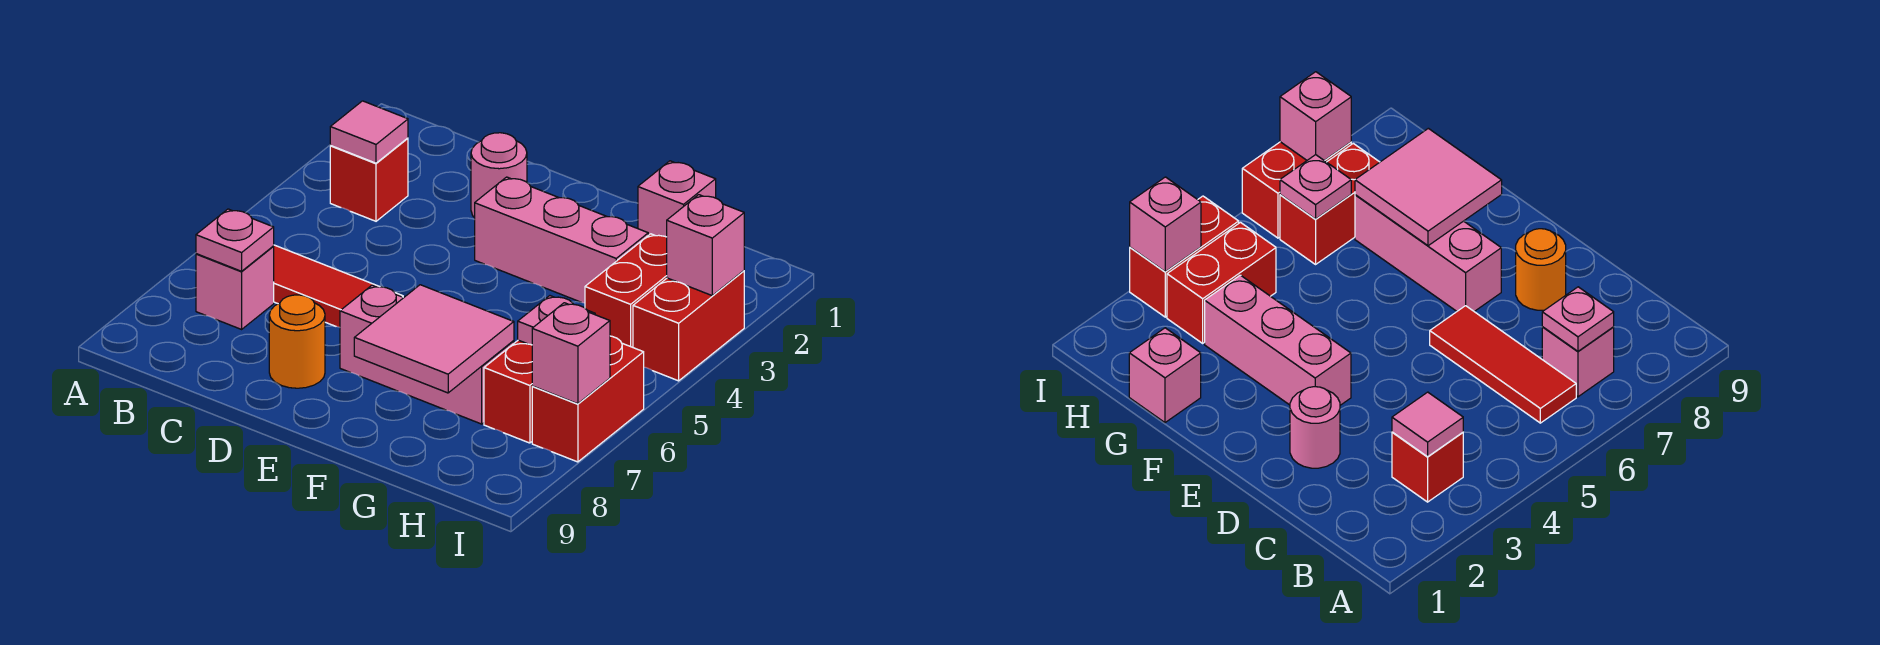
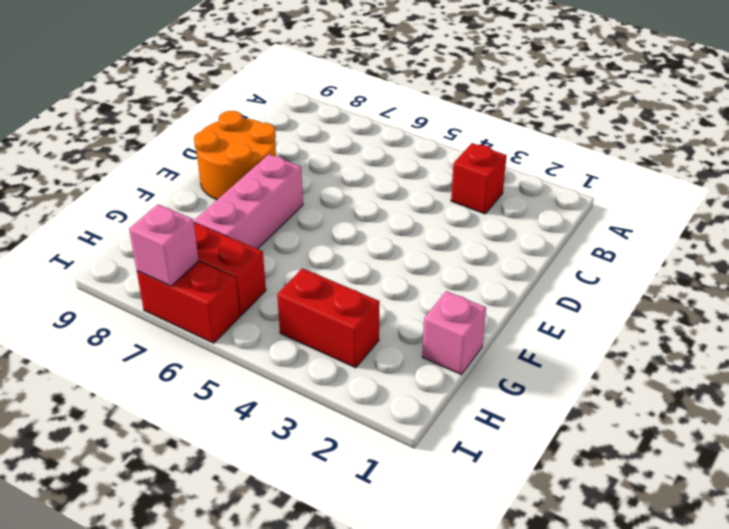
orange 2x2 round brick [194,111,276,200] -> orange 1x1 round brick [269,295,325,388]
none -> red 1x3 tile [273,245,403,327]
none -> pink 1x1 brick [196,247,274,329]
none -> pink 1x1 round brick [471,133,527,218]

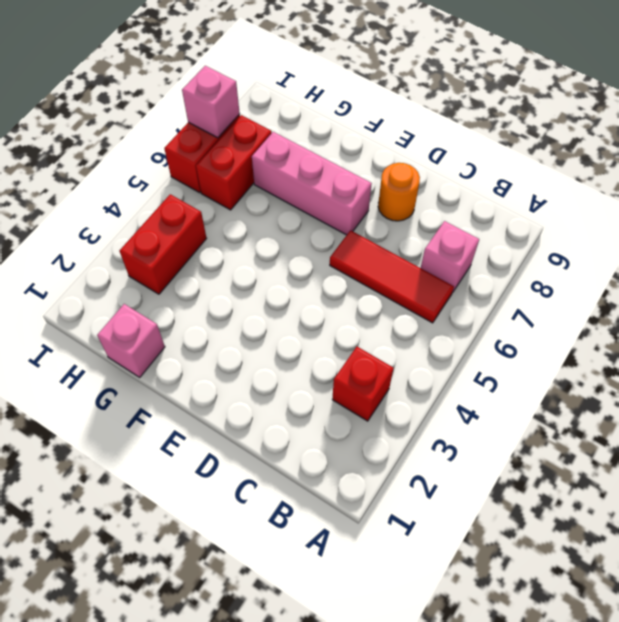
none -> pink 1x1 round brick [471,133,527,218]
none -> pink 1x3 brick [475,177,648,303]
none -> red 1x2 brick [633,271,744,381]

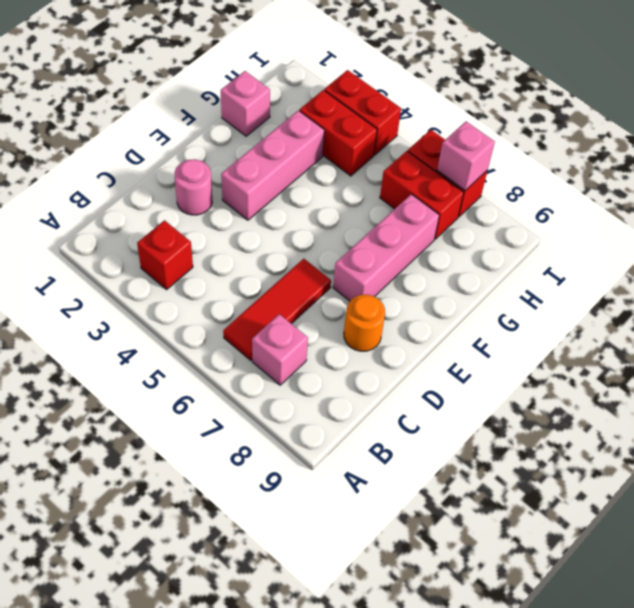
none -> pink 1x1 tile [330,101,408,163]
none -> pink 1x1 plate [196,209,274,271]
none -> pink 2x2 tile [354,285,514,393]

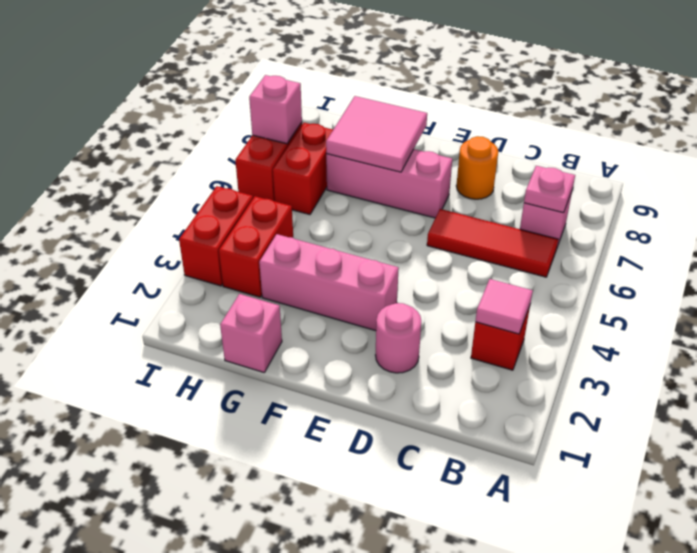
none -> pink 1x1 plate [518,296,595,345]
none -> pink 1x1 brick [667,195,744,295]

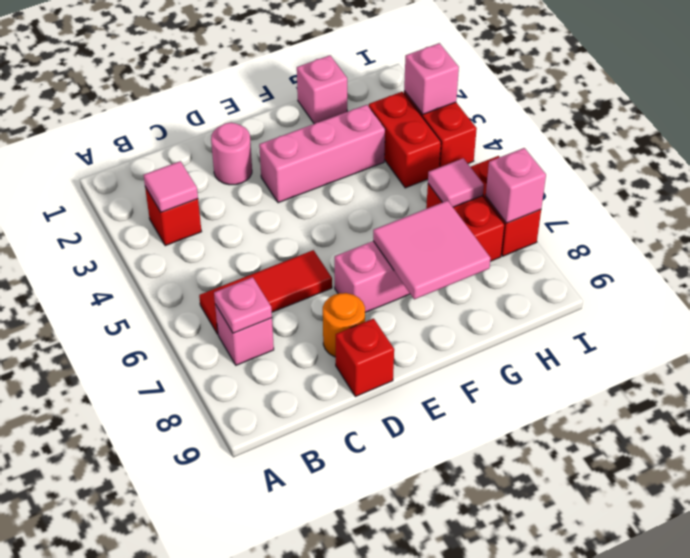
red 1x1 brick [336,318,394,397] -> none
pink 1x1 tile [428,158,484,207] -> pink 1x1 plate [518,296,595,345]

